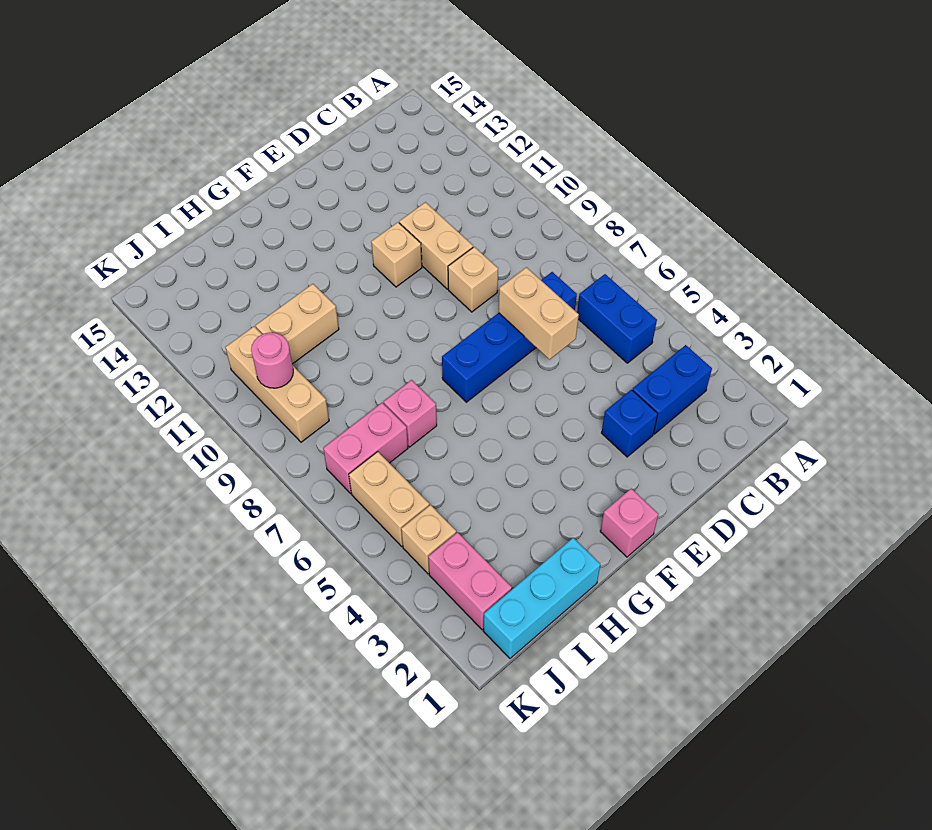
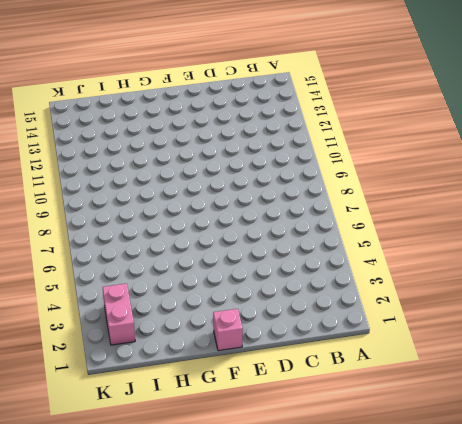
none -> blue 1x2 brick [632,345,712,434]
none -> blue 1x2 brick [577,274,657,363]
none -> blue 1x4 brick [442,272,577,402]

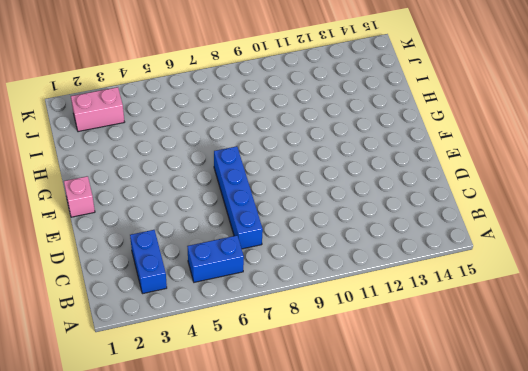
none -> blue 1x1 brick [602,390,658,457]
none -> tan 1x1 brick [448,247,498,312]
none -> tan 1x2 brick [399,202,473,289]

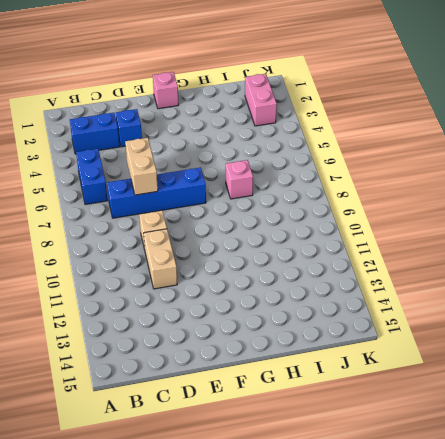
none -> tan 1x1 brick [371,222,422,287]
none -> cyan 1x3 brick [483,538,600,658]
none -> tan 1x2 brick [256,284,339,364]

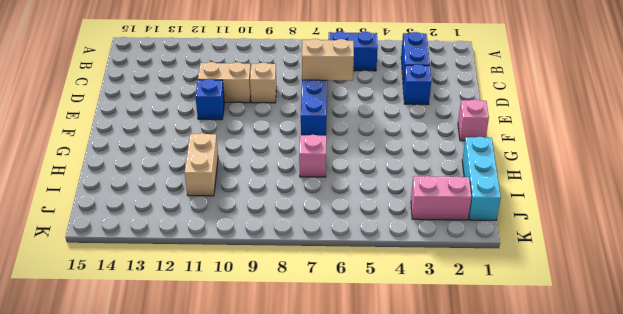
blue 1x1 brick [196,79,224,120] -> tan 1x1 brick [371,222,422,287]
none -> pink 1x2 brick [323,403,408,493]
none -> tan 1x1 brick [401,505,456,574]
none -> tan 1x2 brick [349,452,429,546]

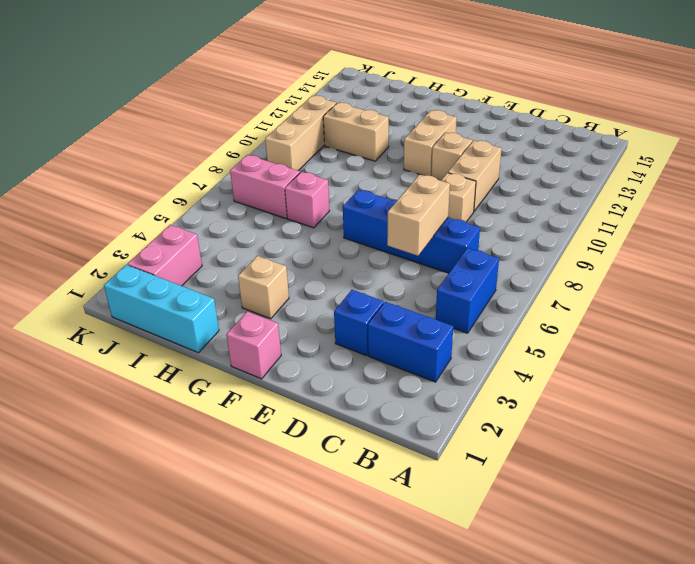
tan 1x2 brick [404,110,457,176] -> tan 1x2 brick moved to [349,452,429,546]
tan 1x1 brick [238,256,289,319] -> tan 1x1 brick moved to [401,505,456,574]
none -> pink 1x1 round brick [251,333,293,388]

